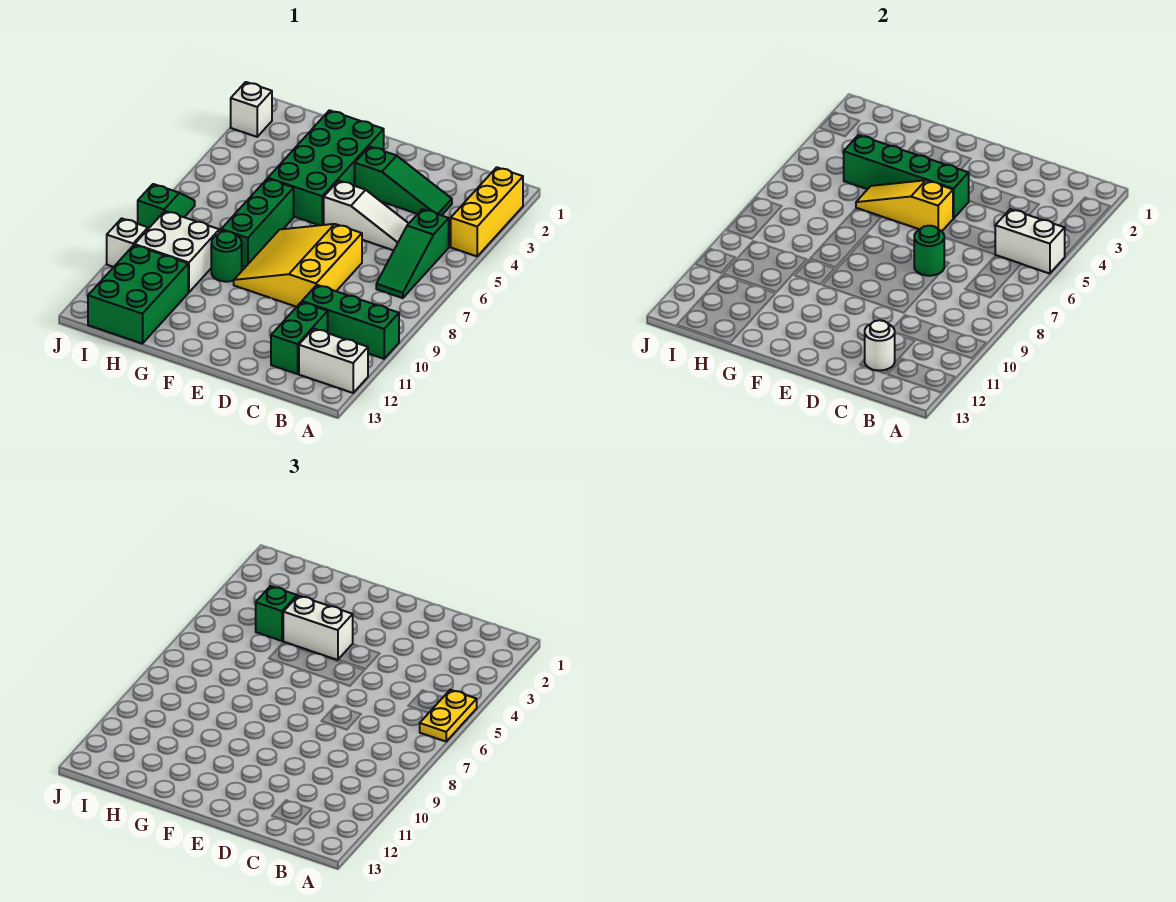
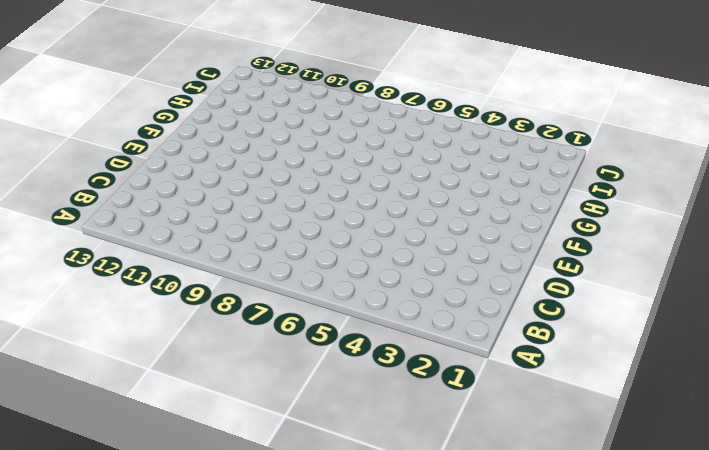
none -> yellow 1x3 brick [451,167,523,256]
none -> green 1x3 brick [302,285,399,359]
none -> white 1x2 brick [299,329,368,393]

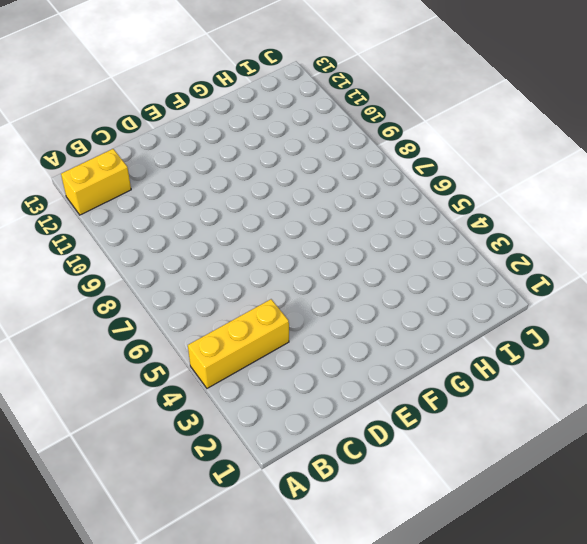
yellow 1x3 brick [188,299,289,388] -> yellow 1x3 brick turned to [451,167,523,256]
yellow 1x2 brick [61,149,131,215] -> white 1x2 brick [299,329,368,393]
none -> green 1x3 brick [302,285,399,359]
none -> green 1x3 slope [376,209,449,298]
none -> green 1x3 slope [355,146,452,215]

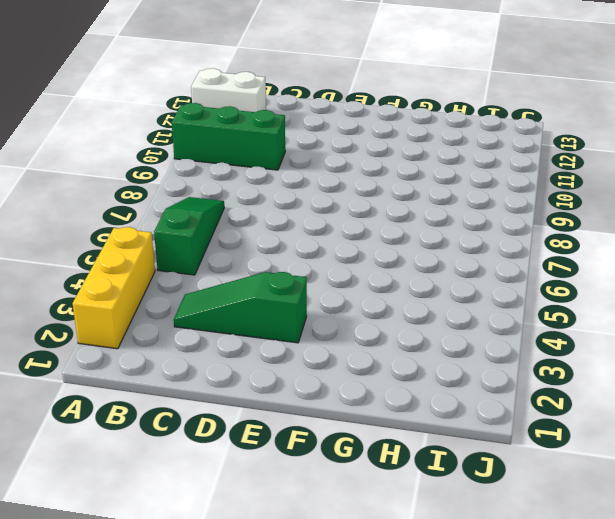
none -> white 1x3 slope [324,181,409,250]
none -> green 1x2 brick [271,302,328,374]
none -> yellow 3x3 slope [234,224,362,307]

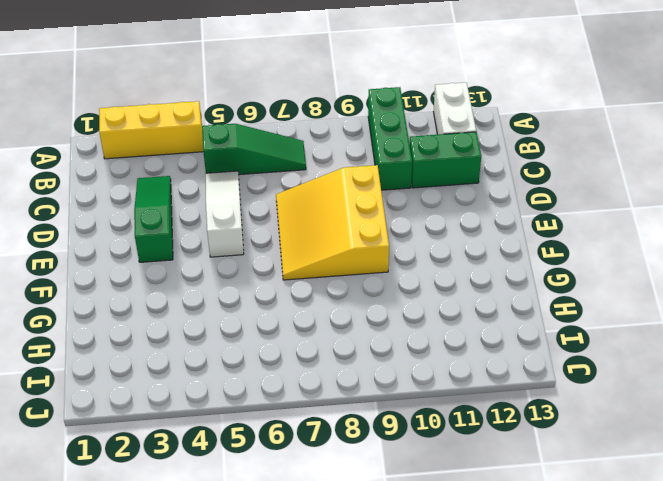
yellow 3x3 slope [276,165,389,280] -> yellow 3x3 slope turned to [234,224,362,307]
none -> green 2x4 brick [268,110,384,225]
none -> green 1x3 brick [221,179,294,267]
none -> green 1x1 round brick [211,231,242,282]

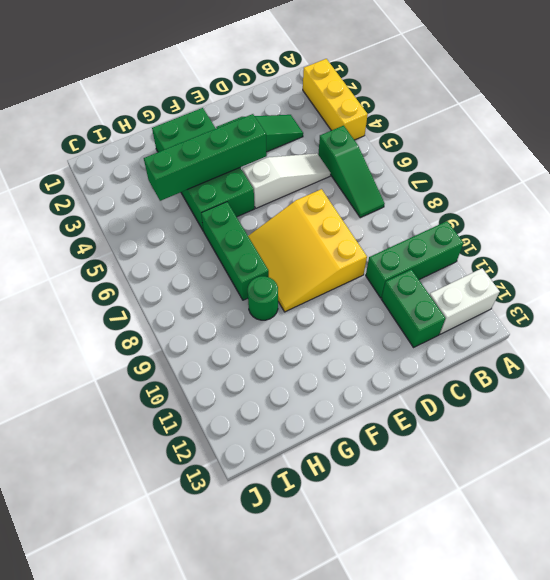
none -> white 2x2 brick [135,211,219,292]
none -> green 2x3 brick [88,245,188,344]
none -> white 1x1 brick [231,82,272,137]

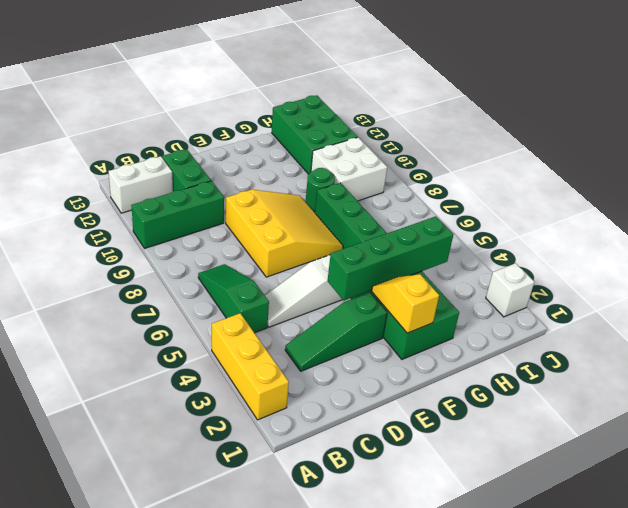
yellow 1x2 slope [372,274,439,333] -> none
none -> green 1x2 slope [138,184,195,229]
none -> white 1x1 brick [107,218,148,267]
none -> white 1x2 brick [995,209,1065,274]

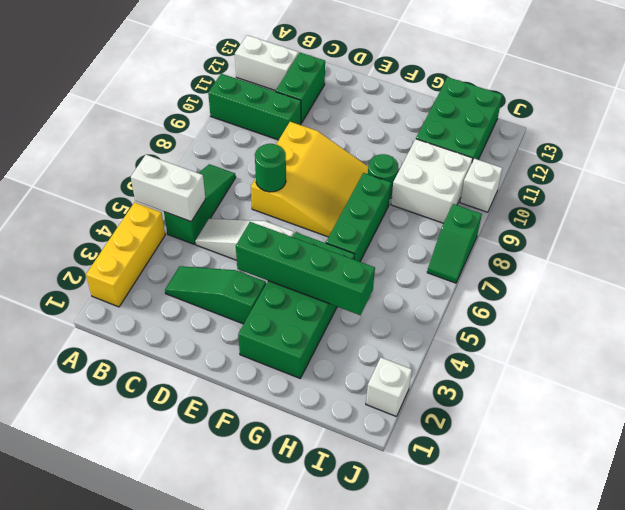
none -> white 1x1 round brick [865,320,895,370]
none -> yellow 1x3 slope [856,180,953,231]
none -> yellow 1x2 plate [420,690,477,741]

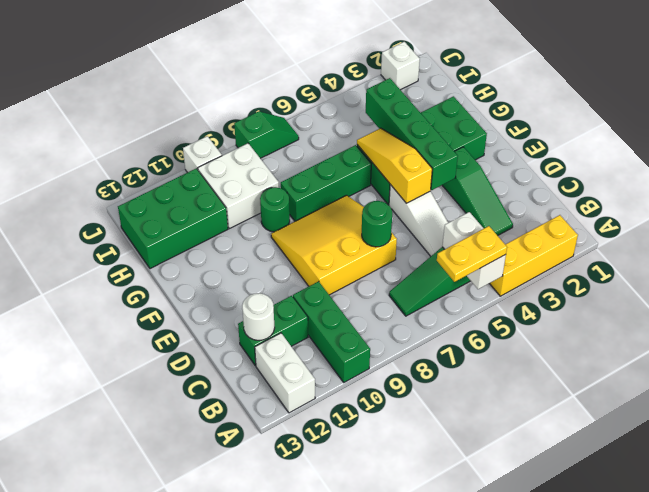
none -> white 1x2 brick [283,595,353,660]
none -> green 1x1 brick [256,586,297,641]

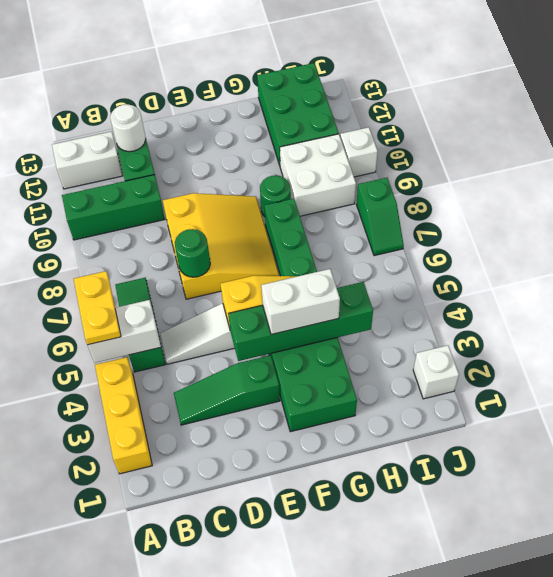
none -> green 1x1 brick [256,586,297,641]

